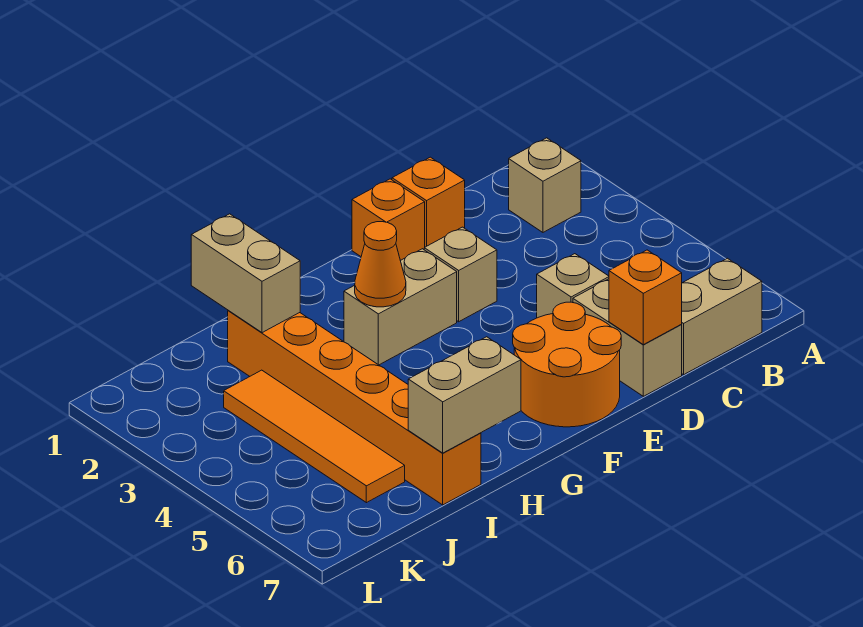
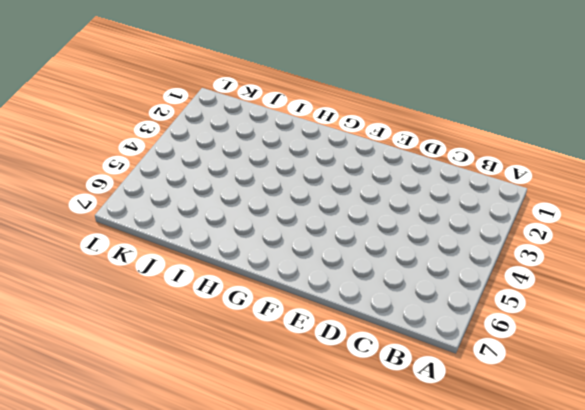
none -> tan 1x1 brick [509,138,581,232]
none -> tan 1x2 brick [681,258,762,375]
none -> orange 1x1 brick [392,157,465,247]

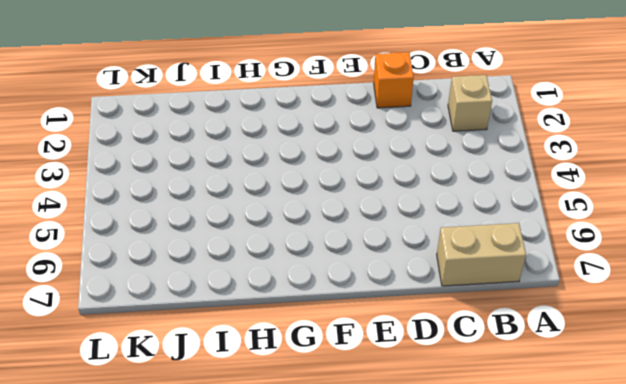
none -> tan 1x1 brick [537,254,609,318]
none -> tan 1x2 brick [573,279,682,396]
none -> orange 1x1 brick [352,179,425,261]

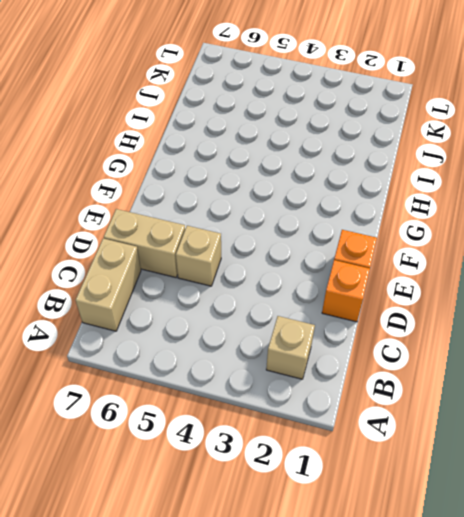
none -> tan 1x1 brick [424,227,497,322]
none -> orange 2x2 round brick [513,302,621,427]
none -> tan 1x2 brick [344,249,457,365]

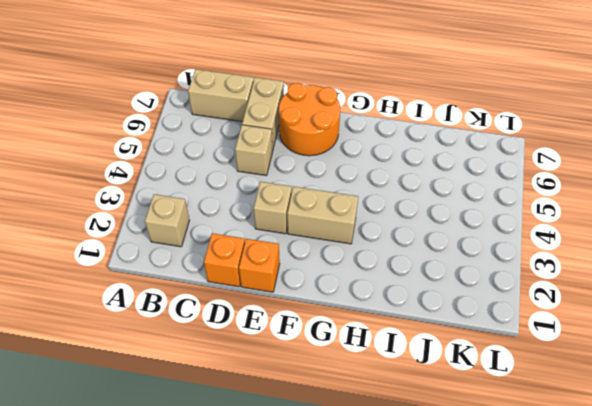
none -> orange 1x6 brick [228,310,481,505]
none -> orange 1x4 tile [224,370,405,503]
none -> orange 1x1 brick [609,250,682,345]

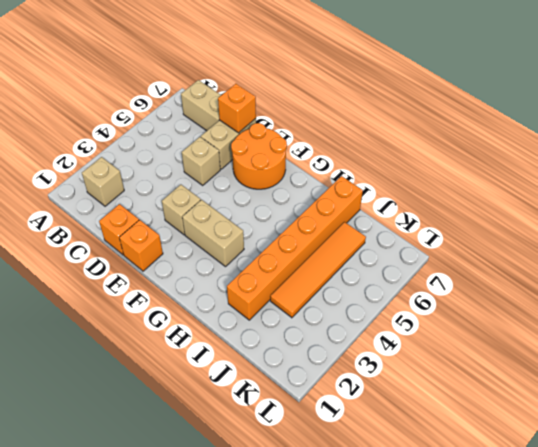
none -> orange 1x1 cone [355,222,406,307]
none -> tan 1x2 brick [408,337,521,453]
none -> tan 1x2 brick [191,214,300,333]

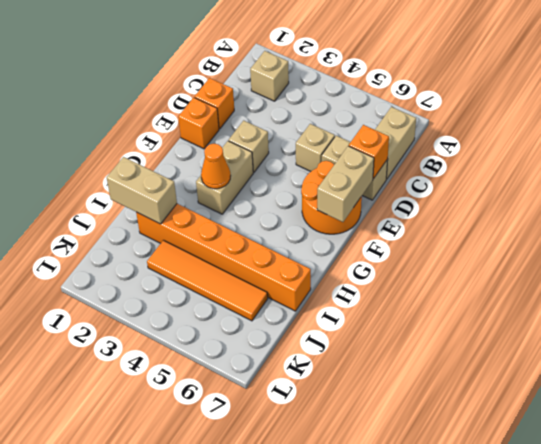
tan 1x2 brick [317,146,374,222] -> tan 1x2 brick moved to [408,337,521,453]

